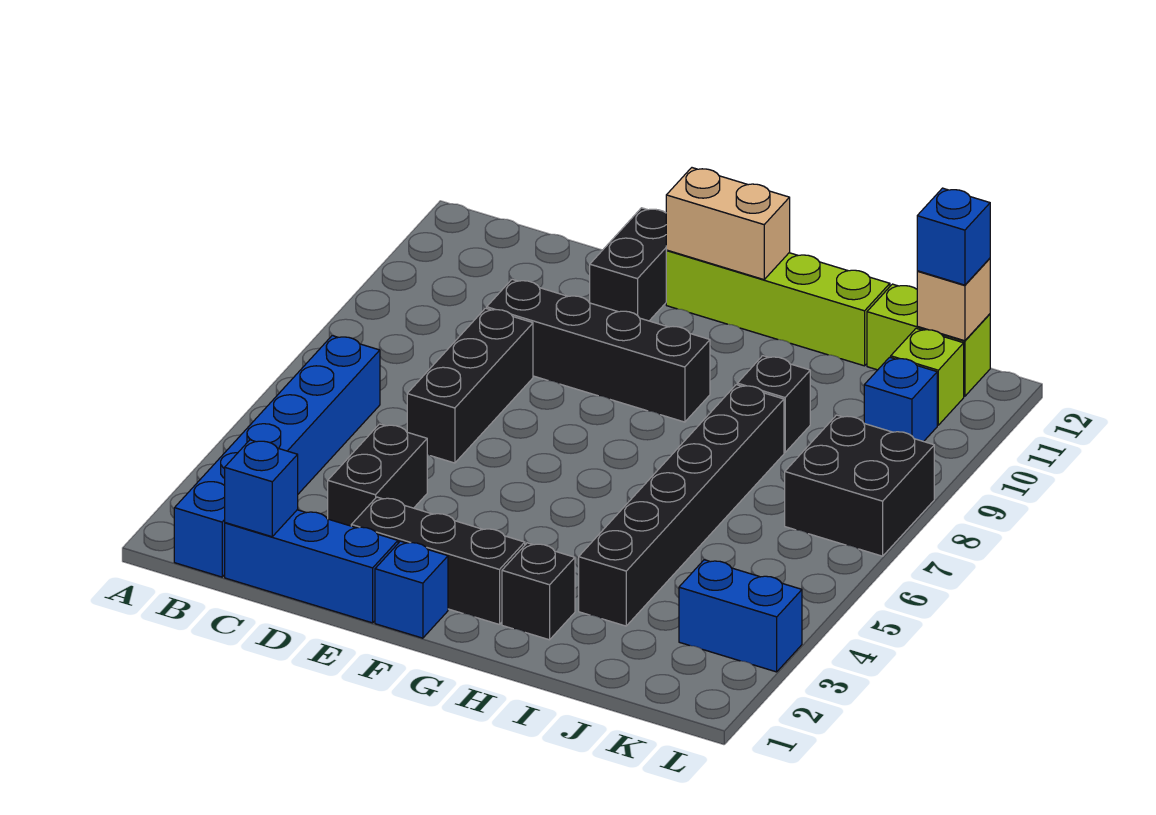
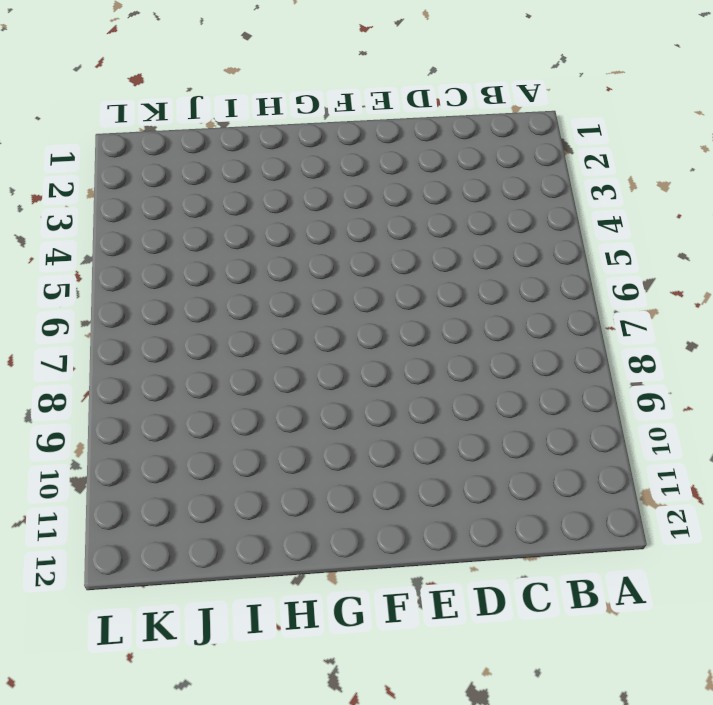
none -> blue 1x6 brick [174,336,380,577]
none -> blue 1x3 brick [225,510,398,623]
none -> black 1x2 brick [328,424,427,526]

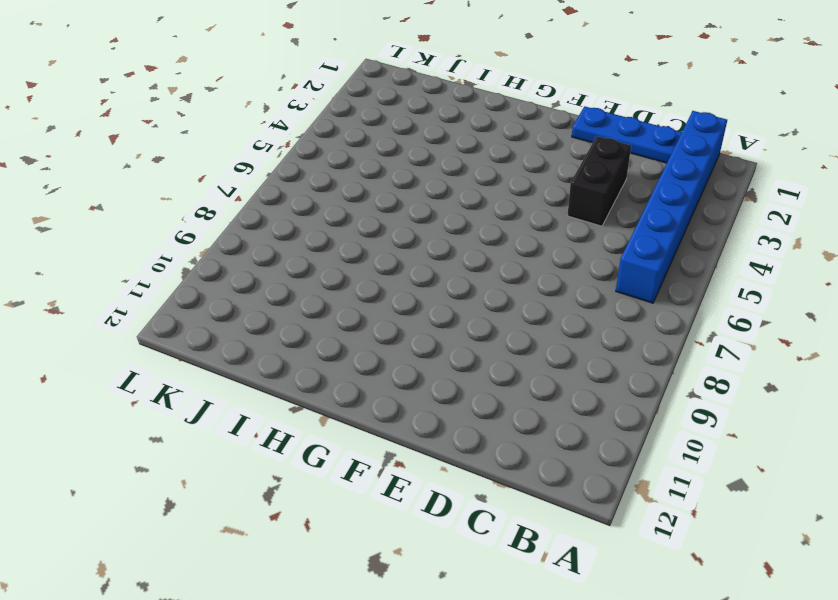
blue 1x3 plate [572,106,682,163] -> blue 1x3 brick [225,510,398,623]
none -> black 1x3 brick [407,308,533,463]
none -> black 1x4 brick [487,279,710,422]
none -> black 1x3 brick [351,497,525,625]

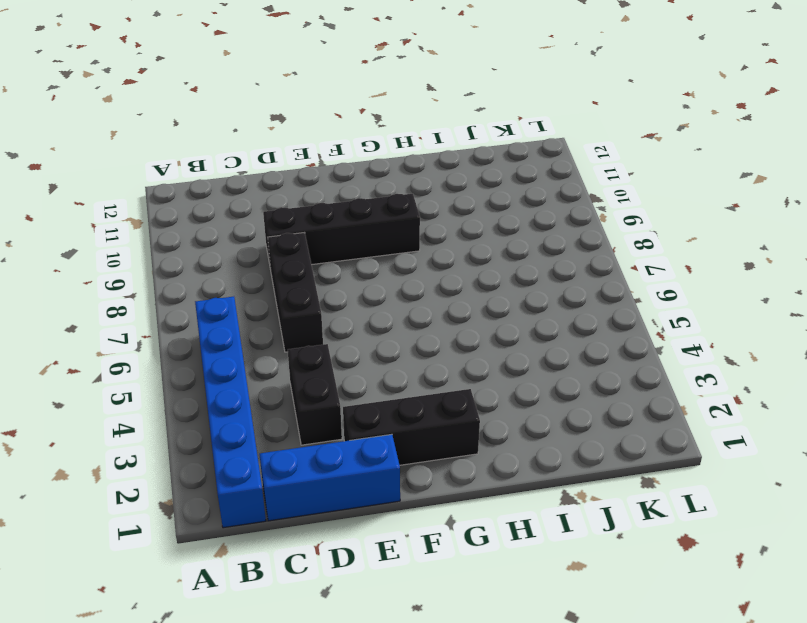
none -> black 1x2 brick [590,208,667,321]
none -> blue 1x1 brick [375,541,448,638]
none -> lime 1x4 brick [666,250,890,366]

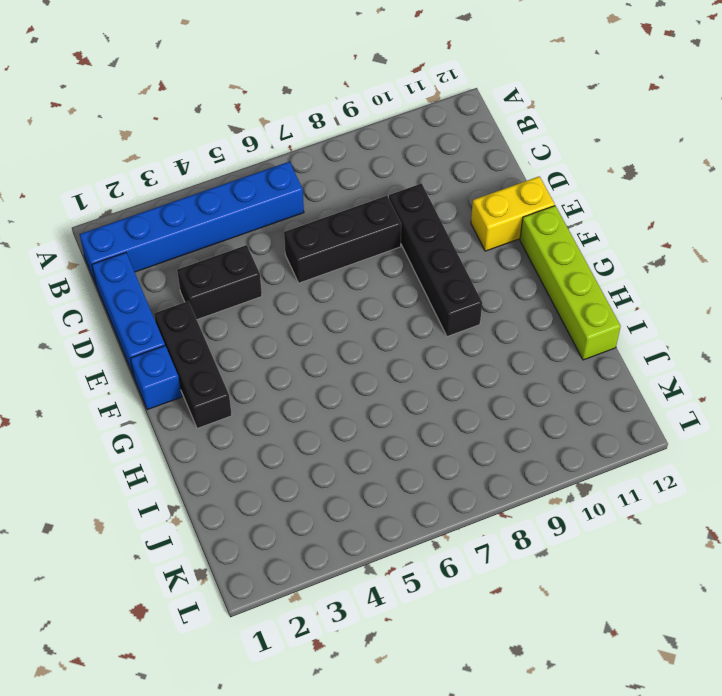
yellow 1x2 brick [471,176,555,251] -> black 1x2 brick [590,208,667,321]
none -> black 1x1 brick [502,543,575,640]
none -> black 1x6 brick [579,385,784,626]
none -> black 1x1 brick [737,356,810,453]

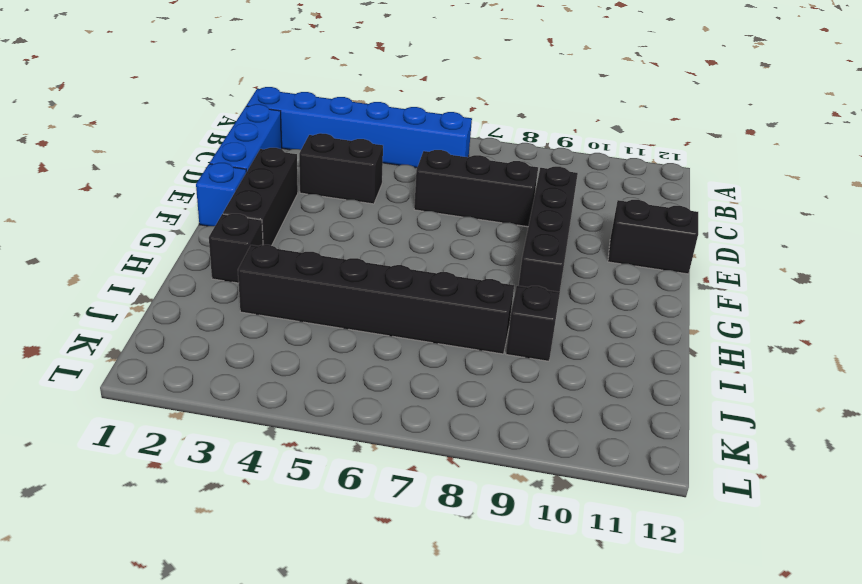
none -> lime 1x4 brick [666,250,890,366]
none -> lime 1x2 brick [867,284,990,396]
none -> blue 1x2 brick [679,560,802,672]

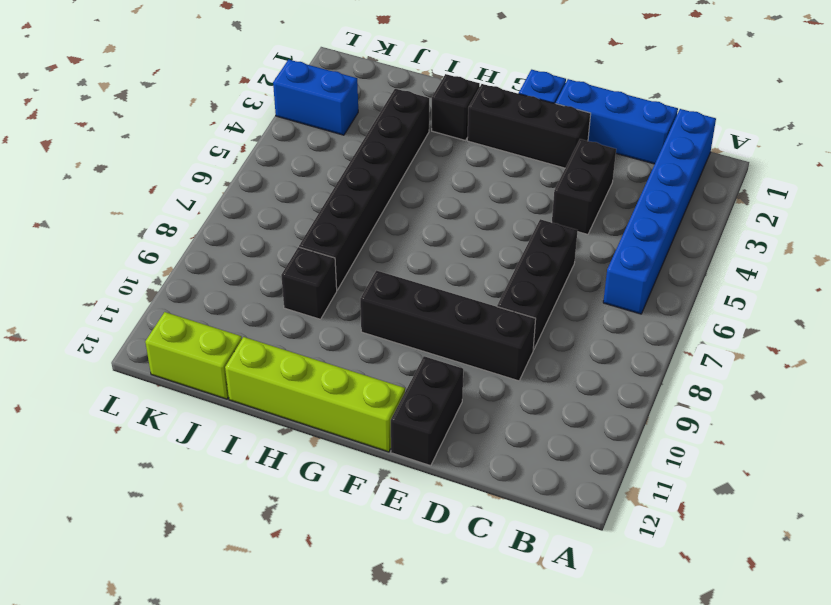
none -> black 2x2 brick [785,415,934,556]
none -> blue 1x1 brick [864,357,937,442]
none -> lime 1x1 brick [891,328,964,425]

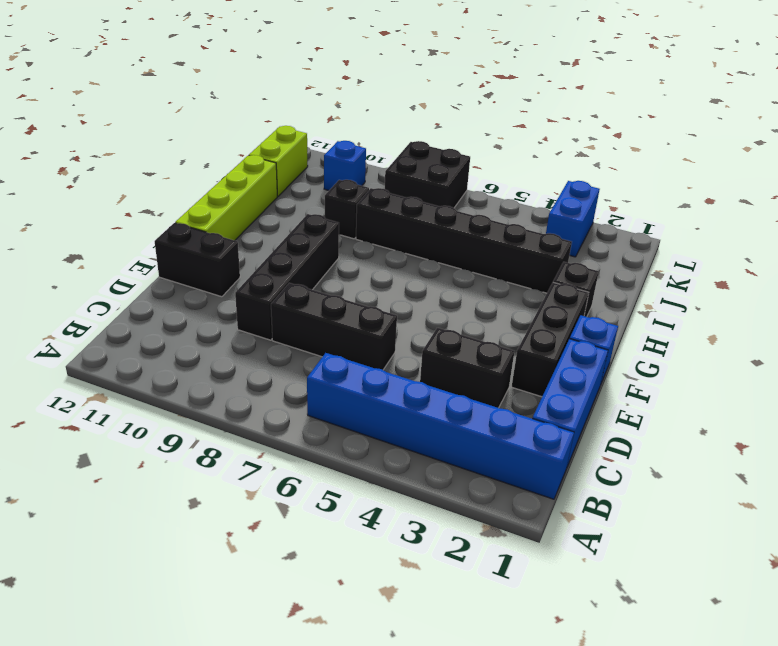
none -> lime 1x1 brick [891,328,964,425]
none -> blue 1x1 brick [225,440,298,537]
none -> tan 1x2 brick [666,168,790,280]

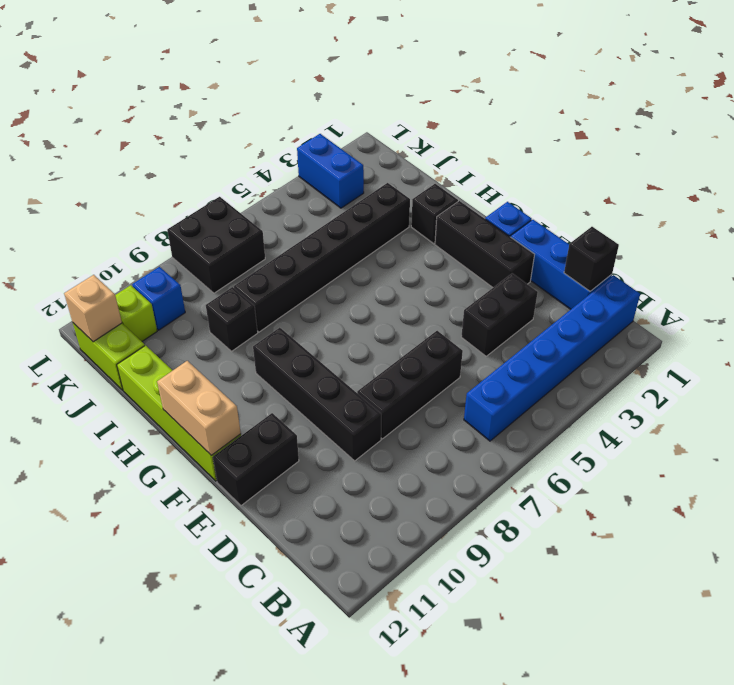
black 1x1 brick [564,227,619,291] -> blue 1x1 brick [225,440,298,537]
none -> blue 1x1 brick [917,188,990,285]

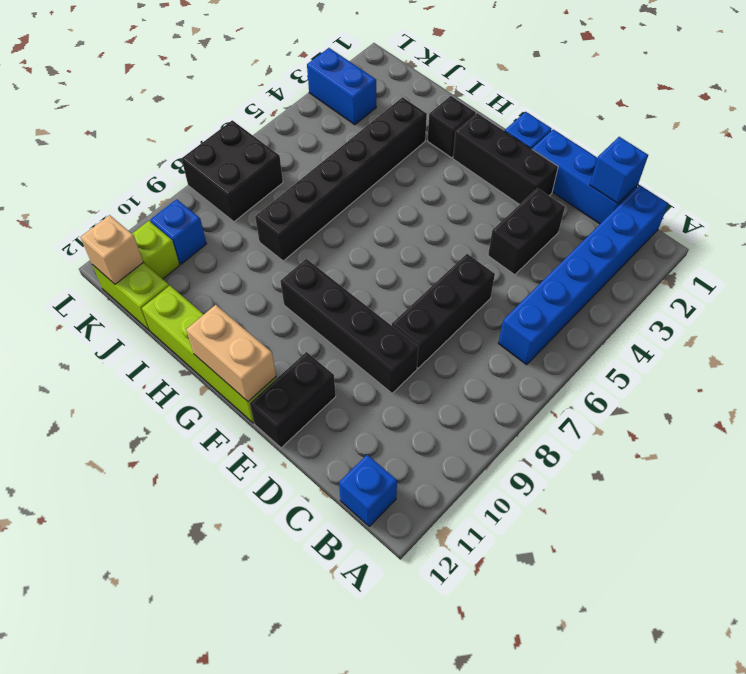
blue 1x1 brick [339,455,397,526] -> blue 1x1 brick moved to [917,188,990,285]
none -> black 1x1 brick [737,356,810,453]

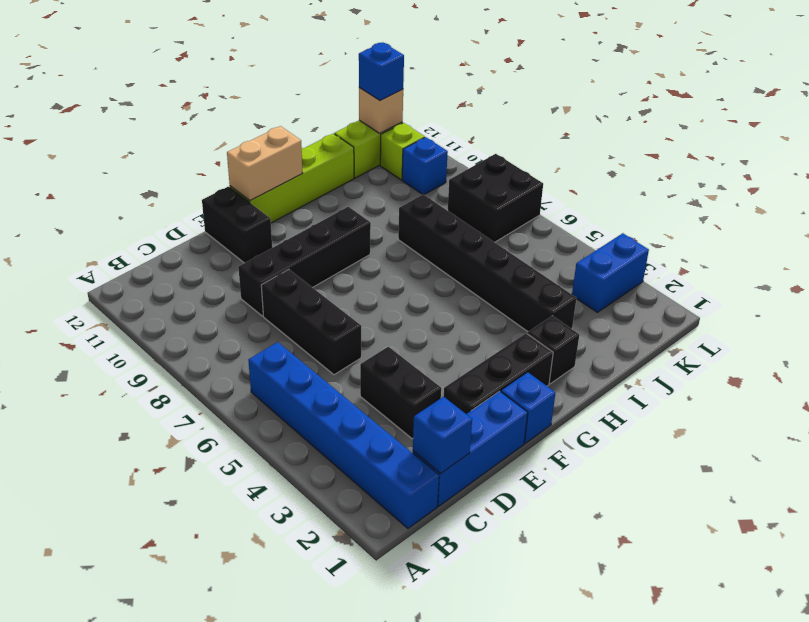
none -> black 1x1 brick [737,356,810,453]

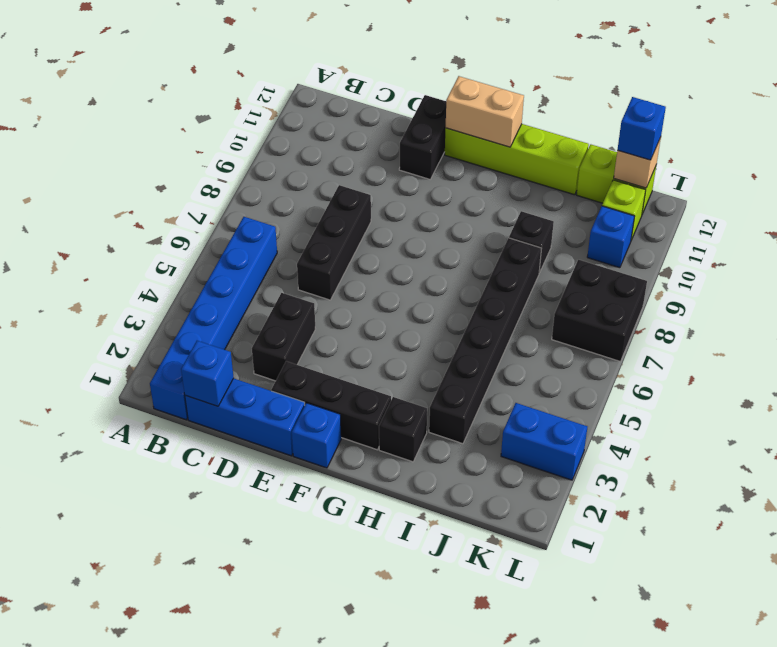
none -> black 1x4 brick [487,279,710,422]

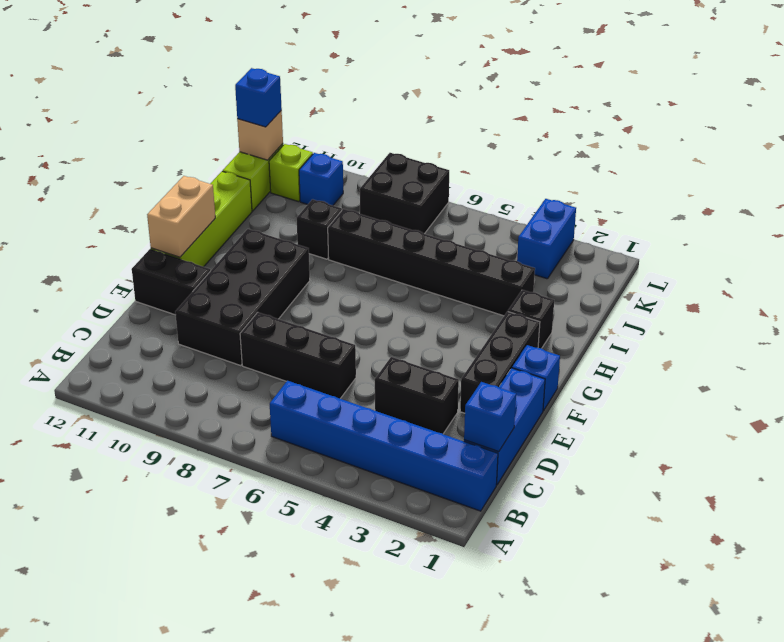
black 2x4 brick [175,229,310,365] -> black 1x4 brick [487,279,710,422]

